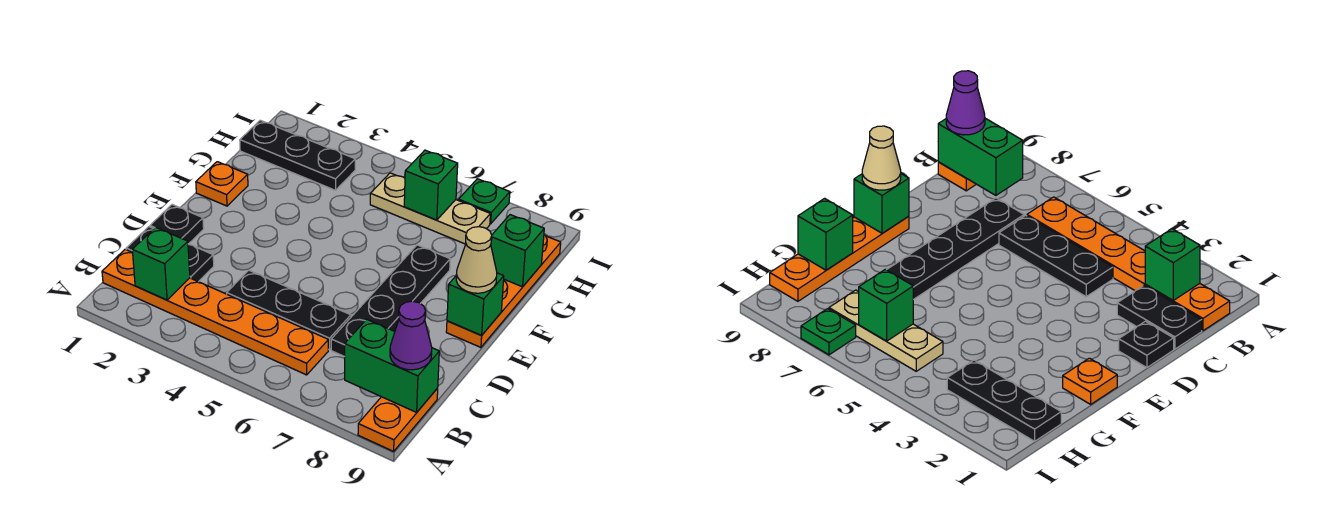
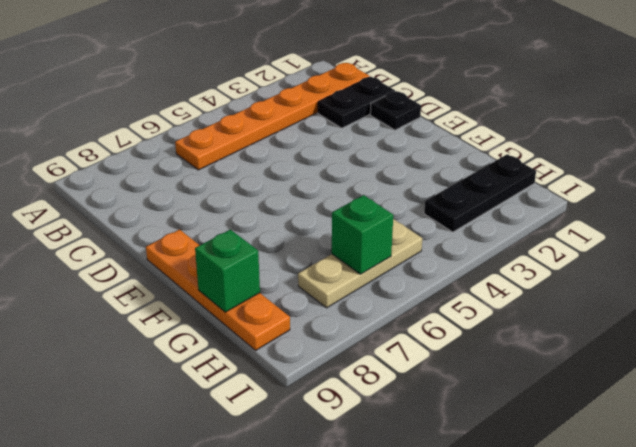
none -> orange 1x2 plate [358,388,438,451]
none -> black 1x3 plate [227,270,351,350]
none -> black 1x4 plate [331,245,450,357]

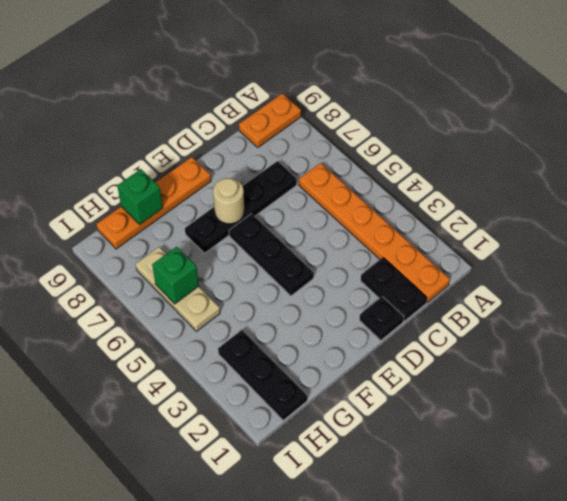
black 1x3 plate [229,214,314,296] -> black 1x3 plate moved to [227,270,351,350]
tan 1x1 round brick [213,178,244,224] -> none
none -> orange 1x1 plate [196,162,248,206]
none -> green 1x1 plate [459,179,510,224]
none -> green 1x1 brick [132,227,190,300]

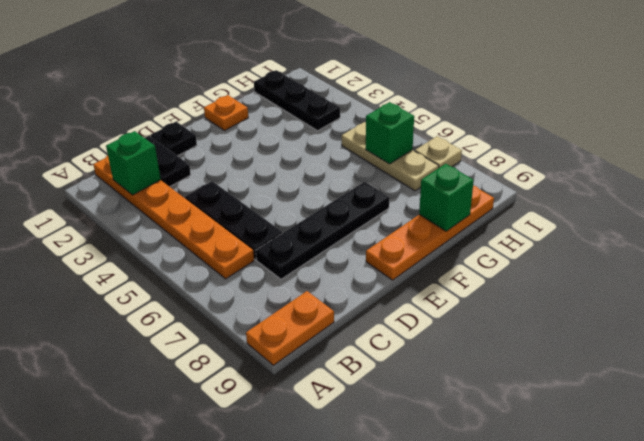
tan 1x1 plate [415,136,462,168] -> green 1x1 plate [459,179,510,224]
none -> green 1x2 brick [345,319,439,412]
none -> green 1x1 brick [447,273,504,335]
none -> purple 1x1 cone [390,301,432,370]

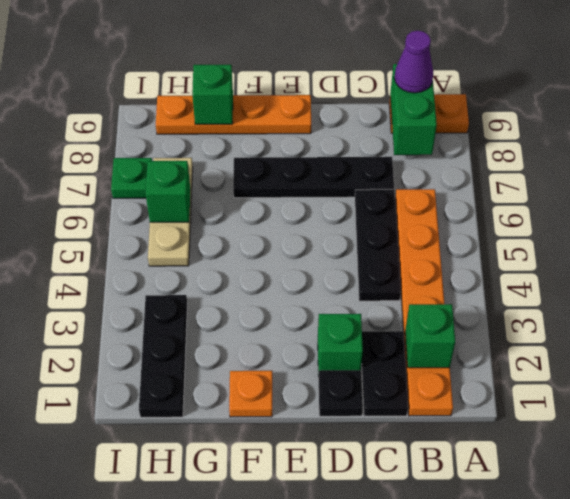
green 1x1 brick [318,314,363,376] -> green 1x1 brick moved to [447,273,504,335]
none -> tan 1x1 cone [456,227,497,293]

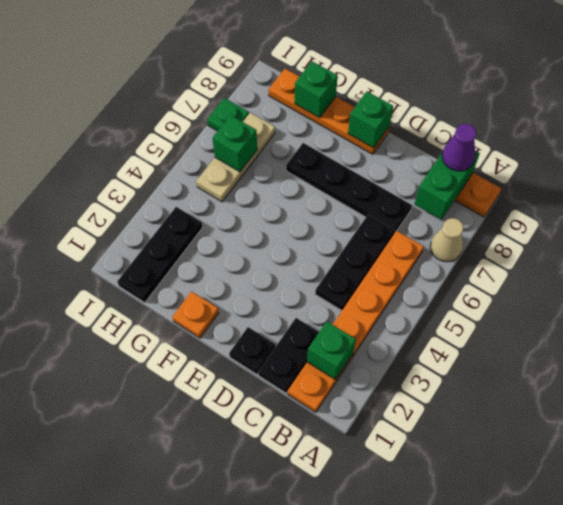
tan 1x1 cone [430,218,464,262] -> tan 1x1 cone moved to [456,227,497,293]

